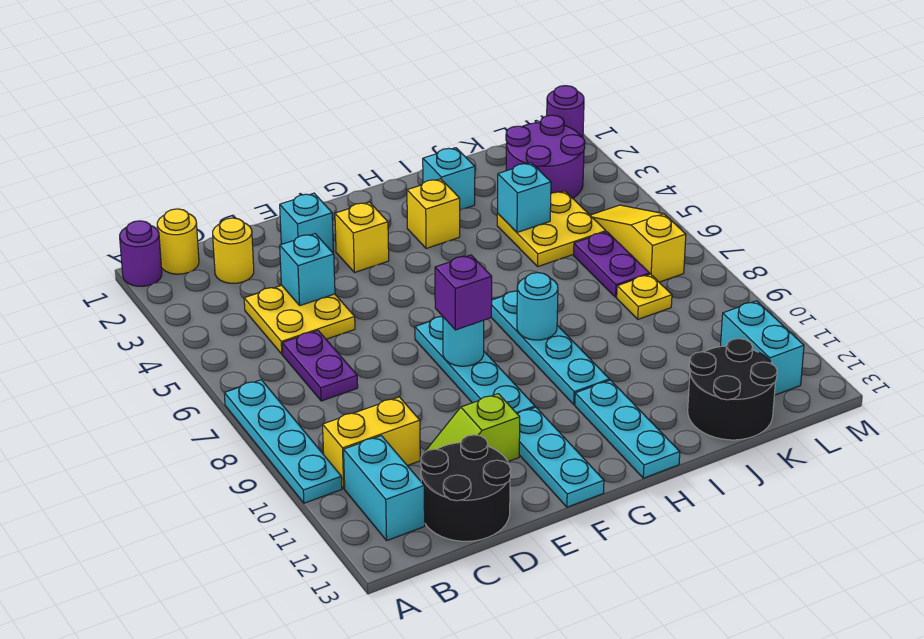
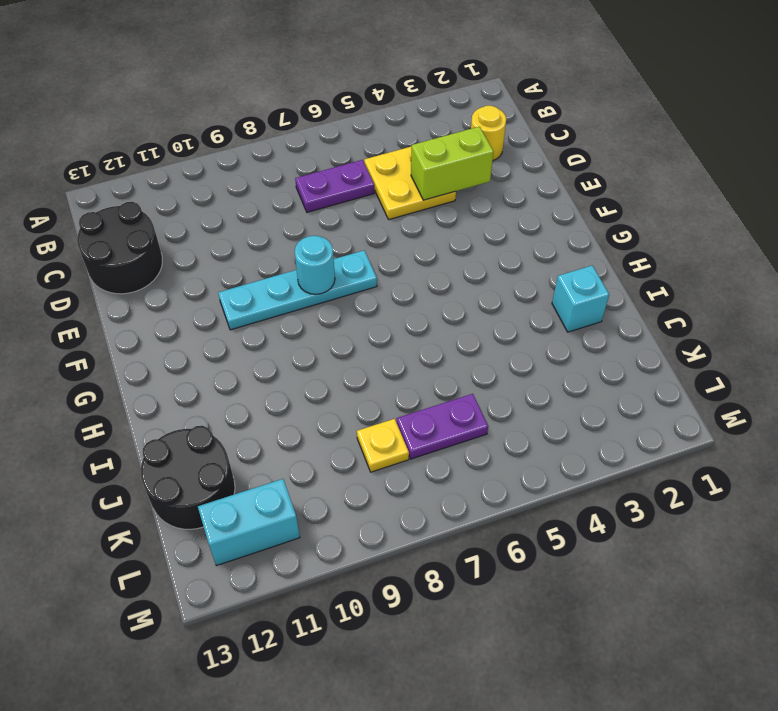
lime 1x2 brick [411,127,494,200] -> cyan 1x1 brick [280,234,335,306]
none -> purple 1x1 round brick [120,221,162,286]
none -> cyan 1x4 plate [224,380,342,503]
none -> yellow 1x1 round brick [157,209,199,274]
none -> yellow 1x2 brick [323,397,420,489]

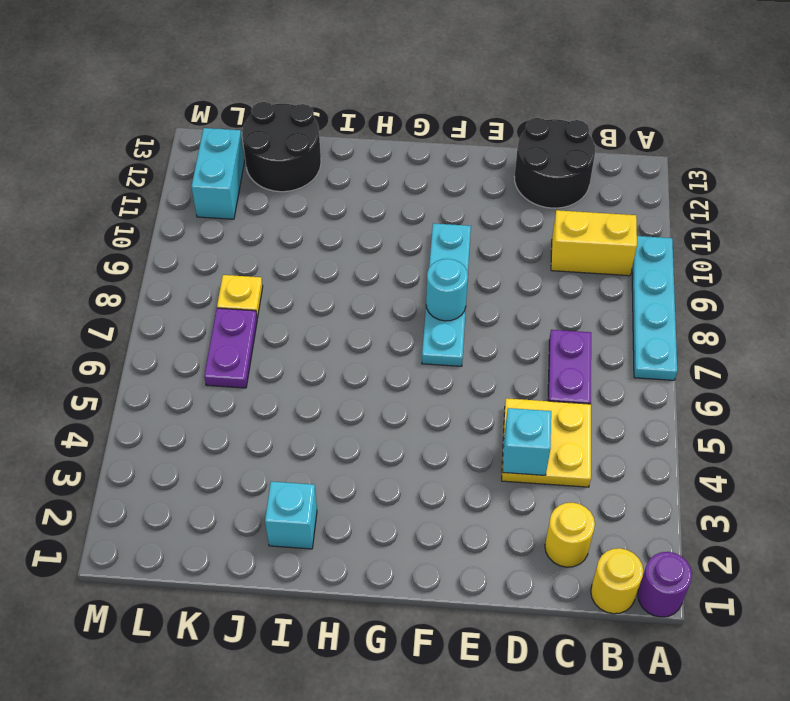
none -> cyan 1x2 brick [344,436,425,540]
none -> lime 1x2 slope [425,394,520,461]
none -> cyan 1x1 brick [280,193,333,252]
none -> yellow 1x1 brick [335,202,389,273]

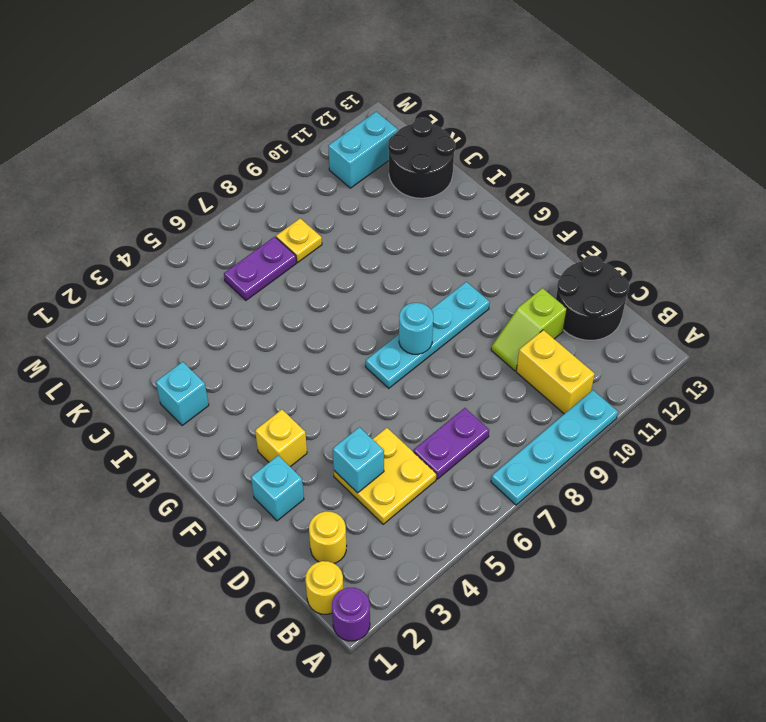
lime 1x2 slope [491,288,567,371] -> lime 1x2 slope turned to [425,394,520,461]
none -> cyan 1x2 brick [344,436,425,540]
none -> cyan 1x3 plate [518,407,604,507]
none -> yellow 1x1 brick [407,179,460,249]
none -> cyan 1x4 plate [491,291,609,405]

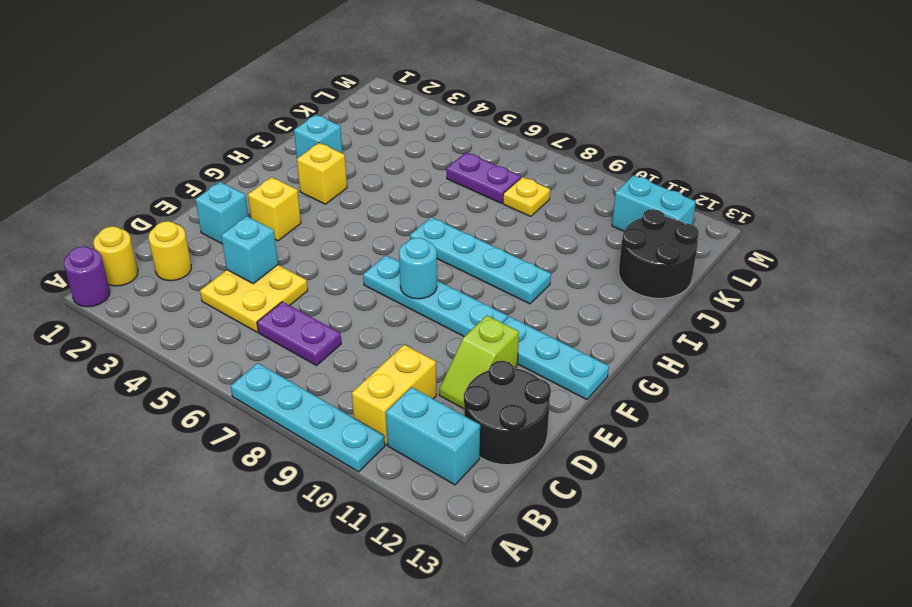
none -> cyan 1x3 plate [575,380,680,478]
none -> yellow 2x2 plate [497,191,606,266]
none -> purple 2x2 round brick [506,115,585,198]
none -> yellow 1x3 slope [590,205,686,282]

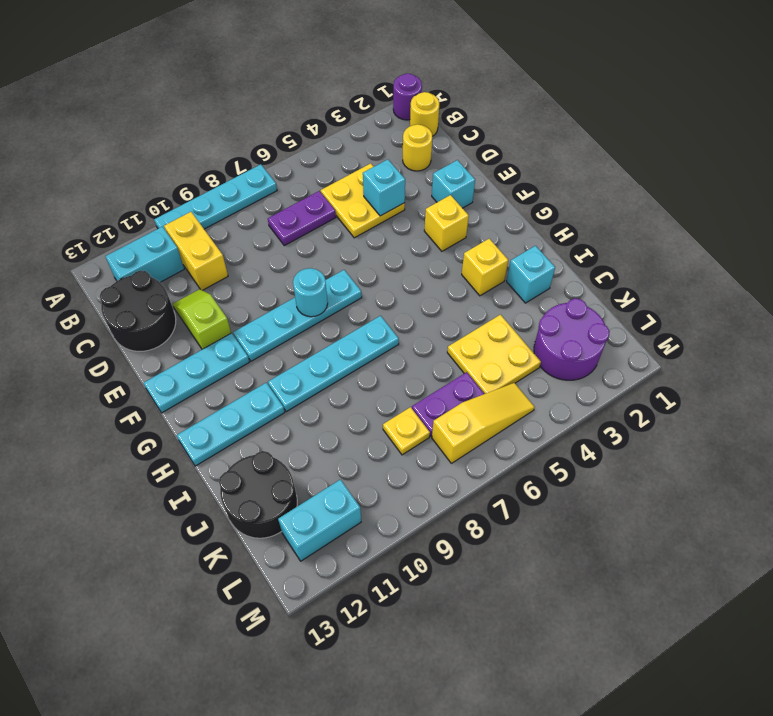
none -> purple 1x1 round brick [547,86,584,138]
none -> cyan 1x1 round brick [517,273,558,340]
none -> cyan 1x1 brick [498,163,551,232]
none -> purple 1x1 brick [435,255,492,330]

